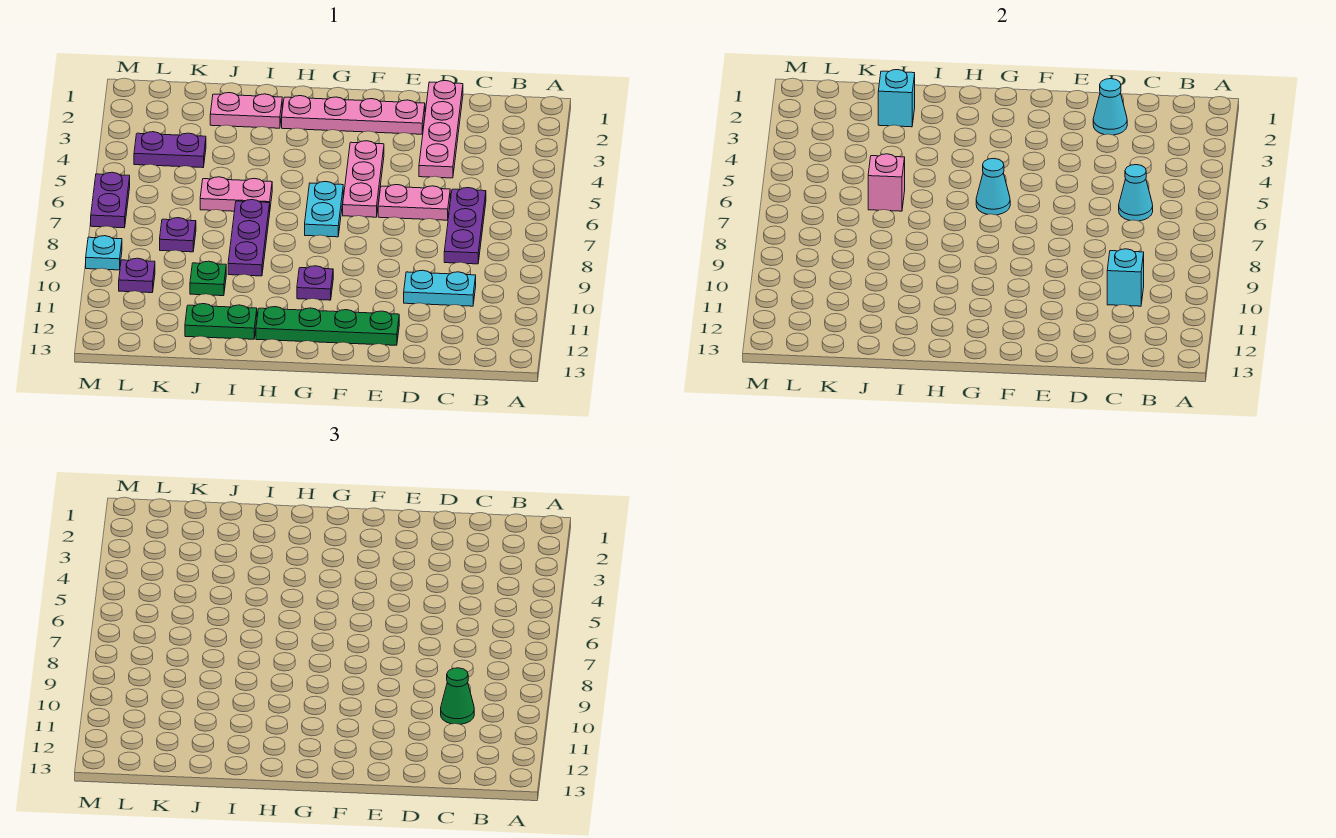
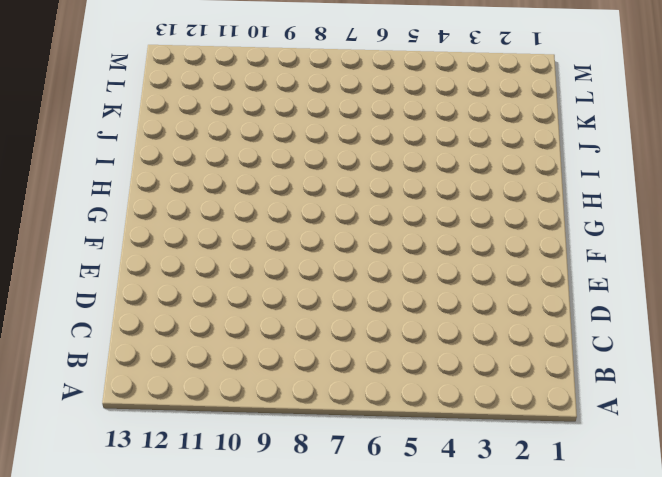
none -> purple 1x3 plate [444,188,486,264]
none -> cyan 1x2 plate [404,270,476,306]
none -> pink 1x4 plate [419,81,463,178]

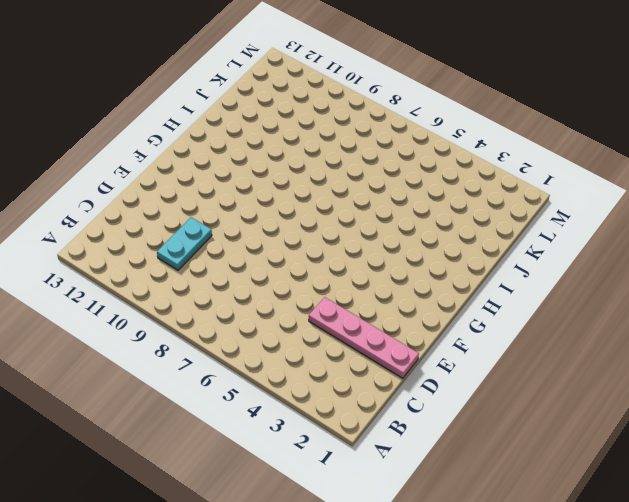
none -> purple 1x3 plate [444,188,486,264]
none -> pink 1x2 plate [378,185,450,220]
none -> pink 1x4 plate [282,96,425,134]

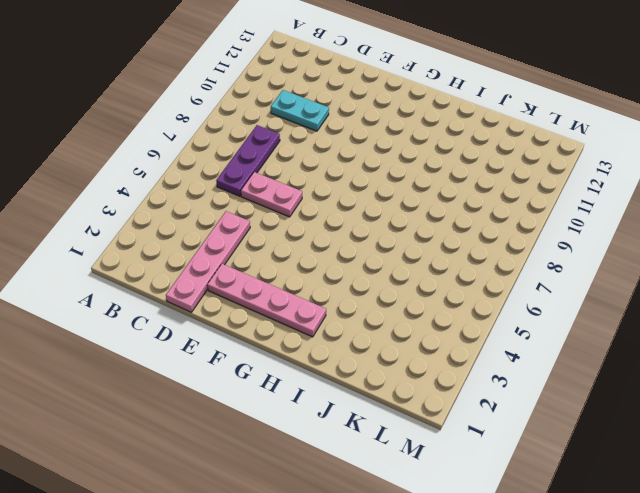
none -> green 1x4 plate [256,307,399,345]
none -> pink 1x3 plate [343,141,384,217]
none -> cyan 1x2 plate [305,182,343,237]

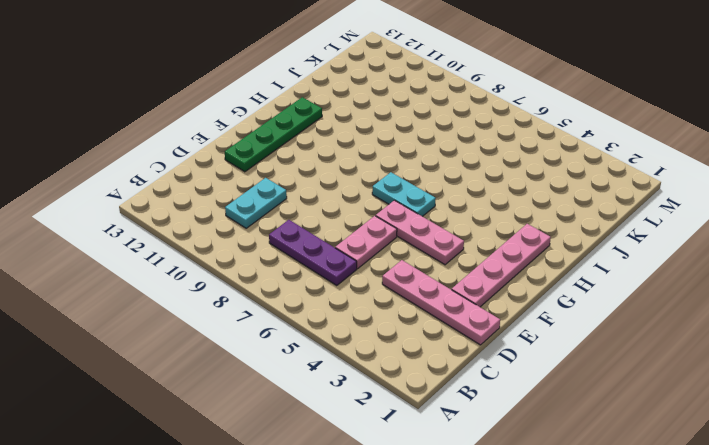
none -> purple 1x1 plate [297,266,333,300]
none -> pink 1x2 plate [210,93,282,128]
none -> pink 1x2 plate [200,177,272,211]

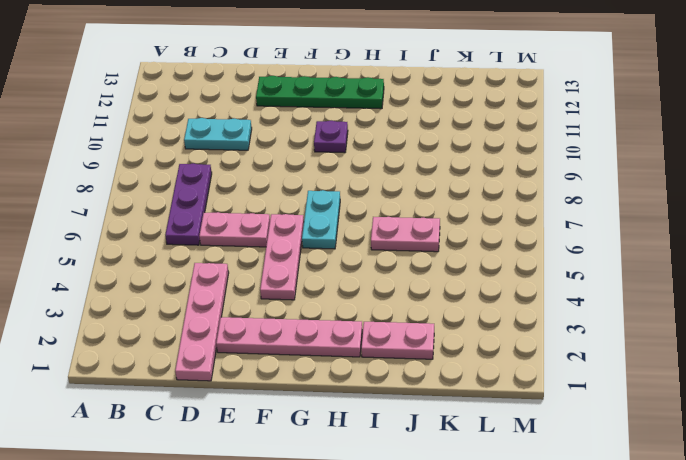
none -> purple 1x3 plate [228,200,270,276]
none -> green 1x2 plate [185,304,257,339]
none -> green 1x1 plate [190,261,226,296]

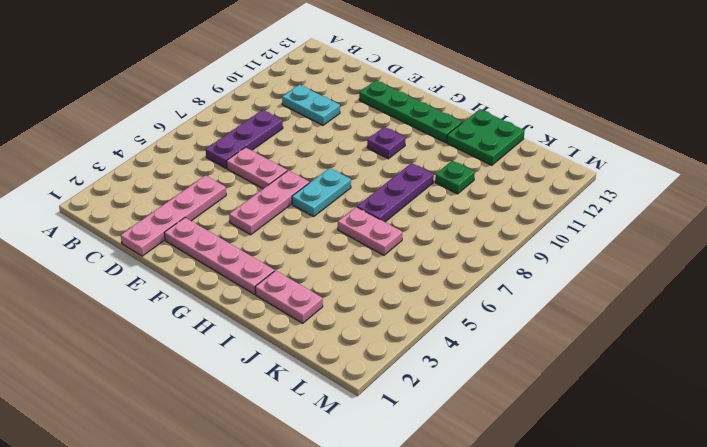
green 2x2 plate [447,109,525,165] -> green 1x2 plate [185,304,257,339]
none -> purple 1x2 plate [134,132,206,168]
none -> purple 1x1 plate [160,218,196,252]
none -> purple 1x1 plate [119,258,155,293]

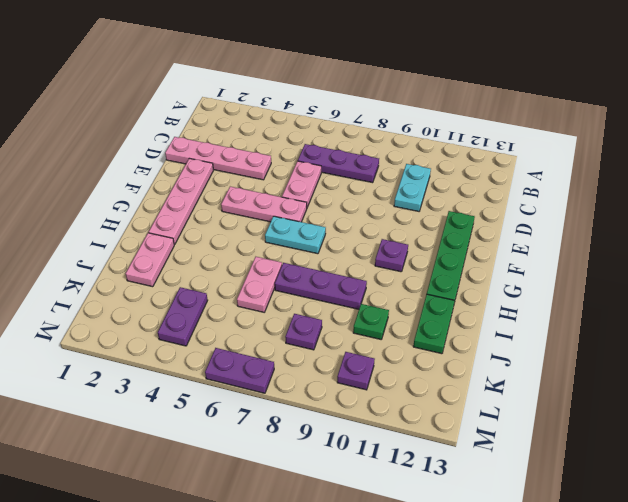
none -> cyan 1x1 plate [86,236,122,270]
none -> cyan 1x1 cone [1119,165,1153,221]
none -> cyan 1x1 brick [1107,249,1144,306]

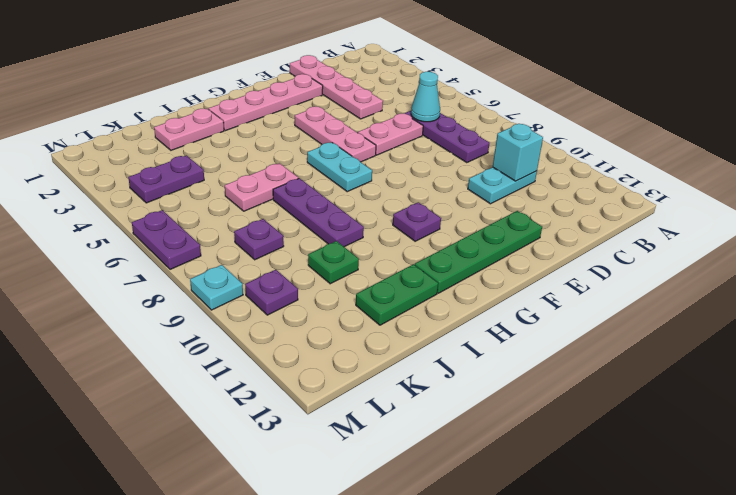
none -> cyan 1x1 cone [1093,79,1127,135]
none -> cyan 1x1 cone [976,159,1010,215]
none -> cyan 1x1 brick [878,70,915,127]

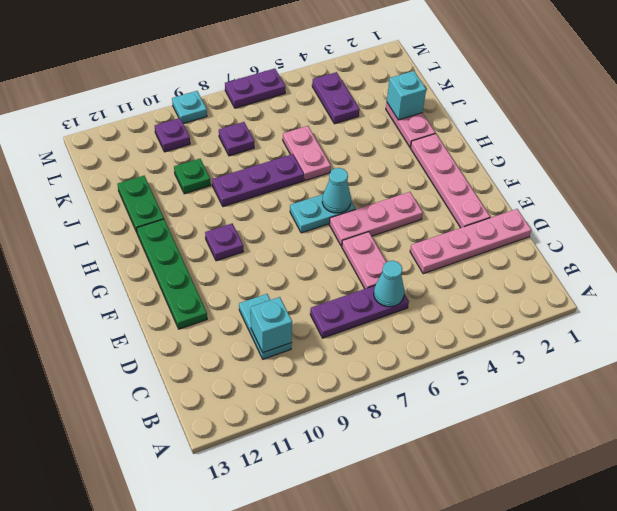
none -> cyan 1x1 cone [1093,79,1127,135]
none -> pink 1x1 brick [868,154,905,211]
none -> green 1x1 cone [441,668,474,724]

